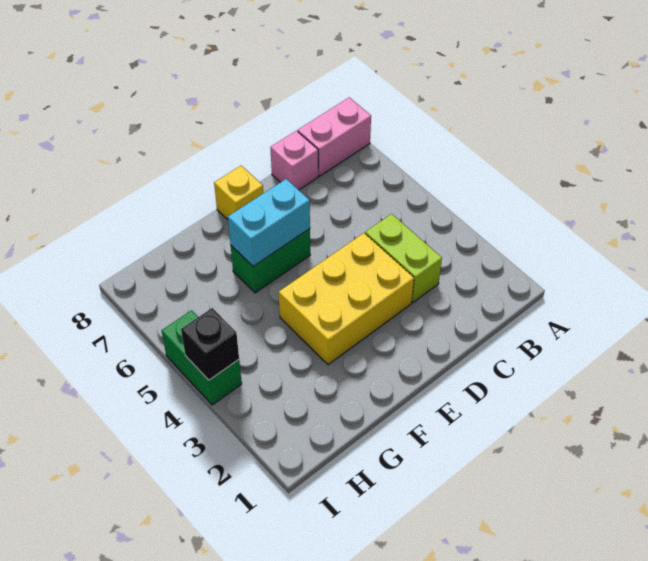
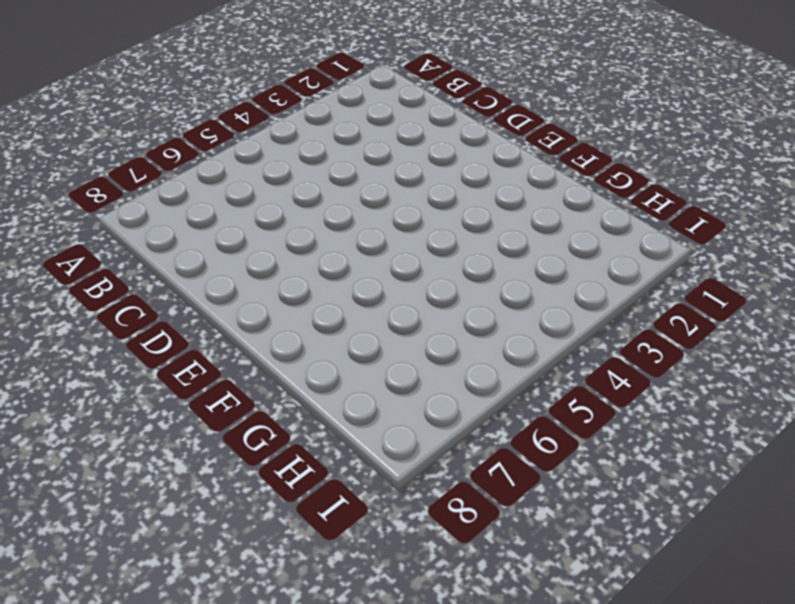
none -> pink 1x2 brick [298,98,371,176]
none -> lime 1x2 brick [365,214,442,302]

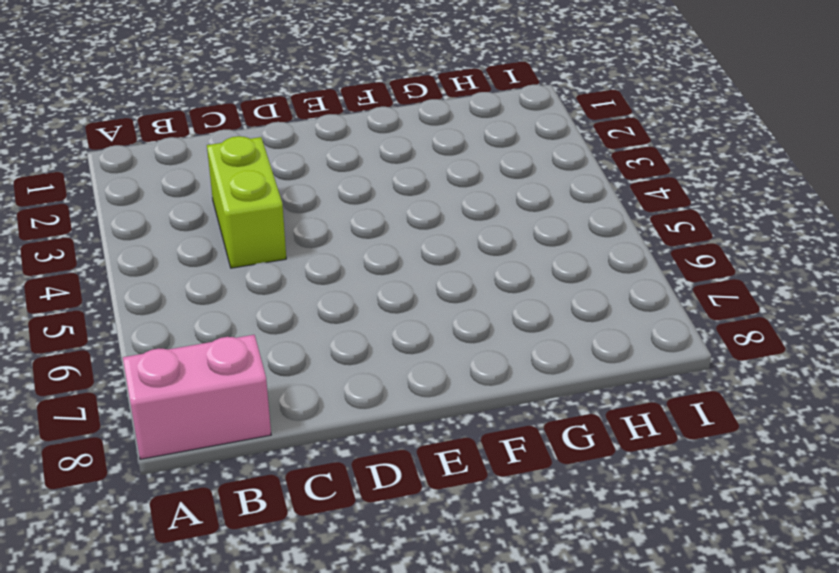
none -> pink 1x1 brick [270,131,318,190]
none -> yellow 2x3 brick [279,233,414,365]

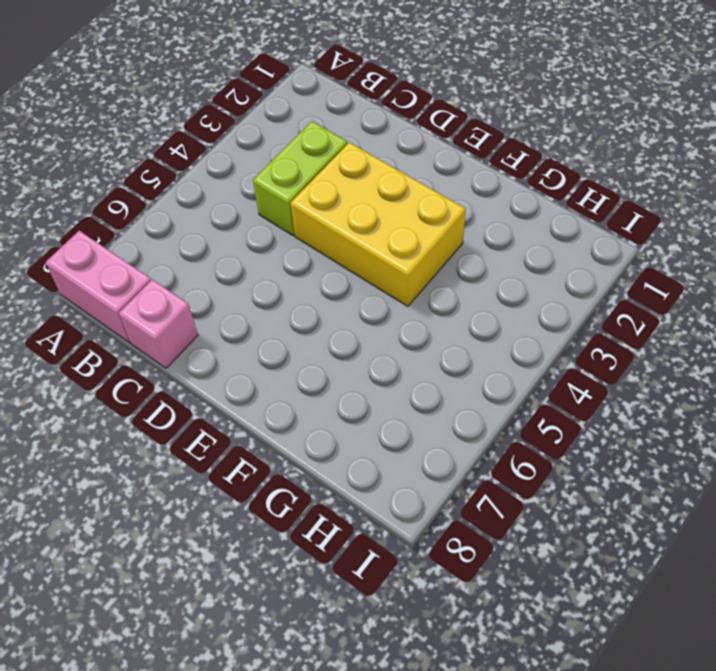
none -> green 1x2 brick [231,229,310,293]
none -> yellow 1x1 brick [214,166,263,220]

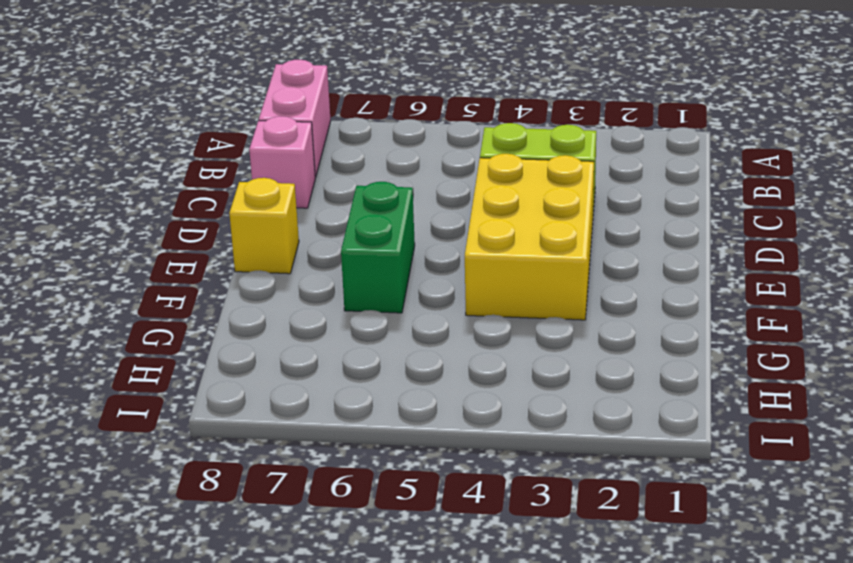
none -> green 1x2 brick [162,310,242,405]
none -> cyan 1x2 brick [228,179,310,266]

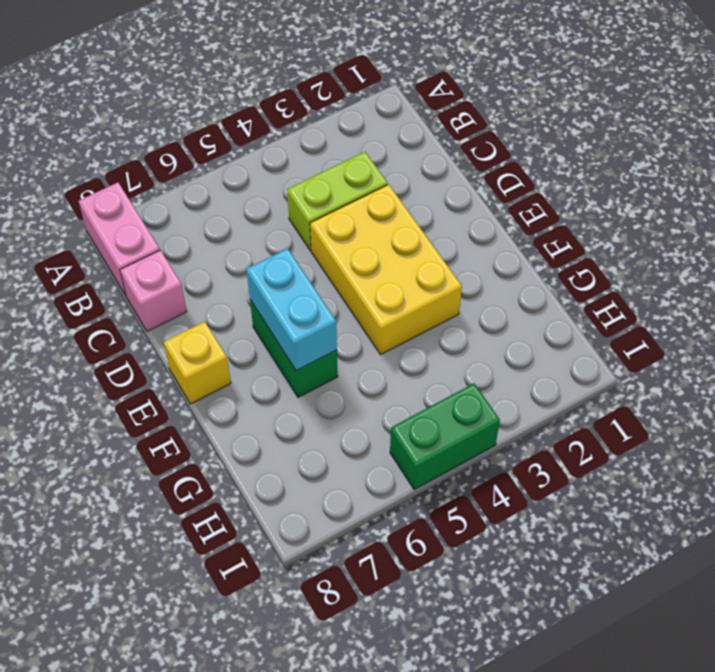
none -> black 1x1 brick [181,308,239,380]

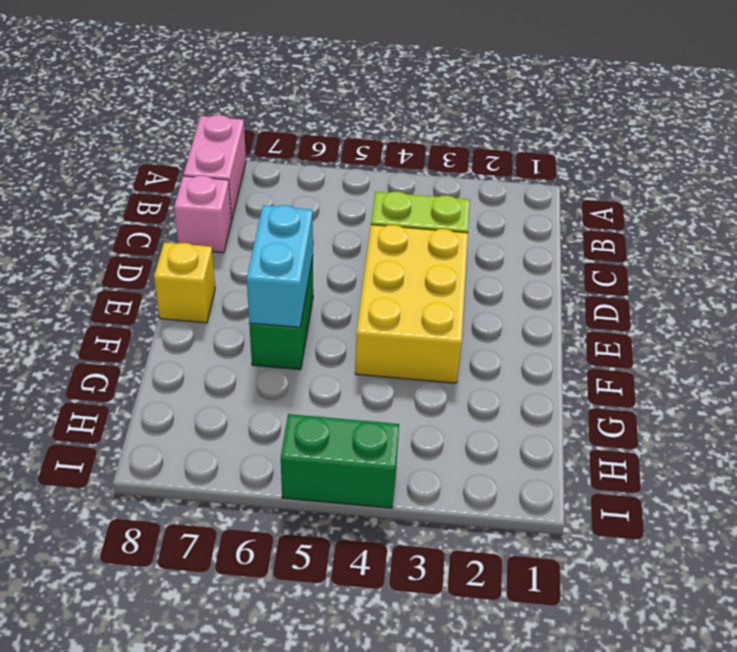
none -> black 1x1 brick [181,308,239,380]

